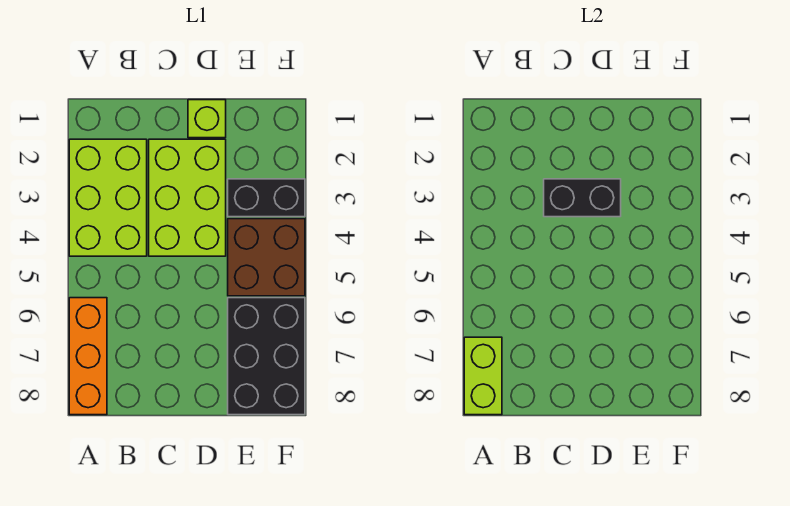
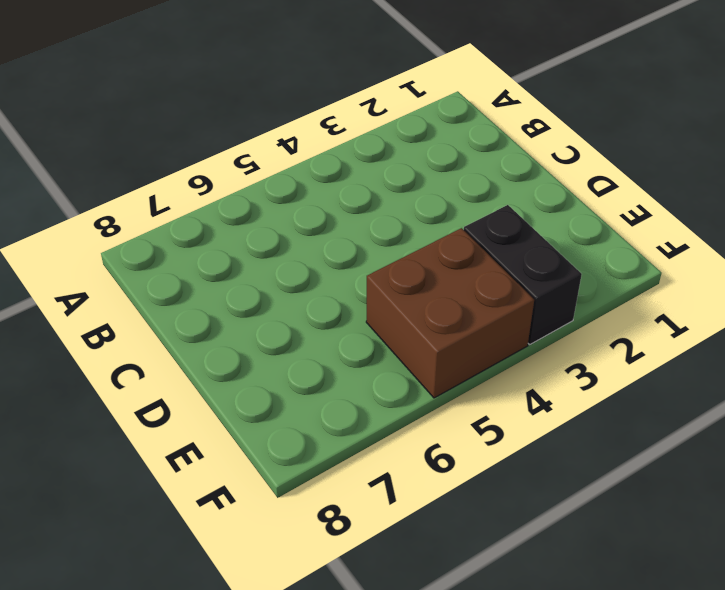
none -> lime 2x3 brick [69,139,147,256]
none -> orange 1x3 brick [69,298,107,415]

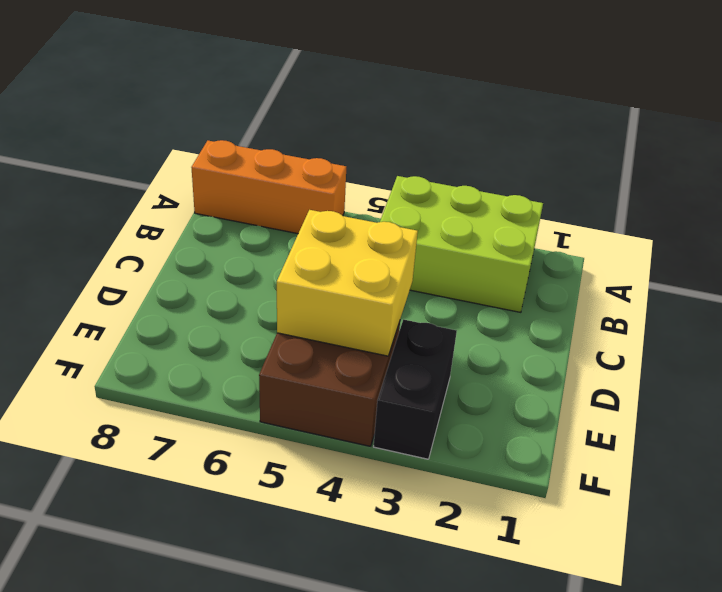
yellow 2x2 brick [277,210,418,356] -> none
none -> lime 2x3 brick [149,139,226,256]
none -> lime 1x1 brick [188,100,226,138]

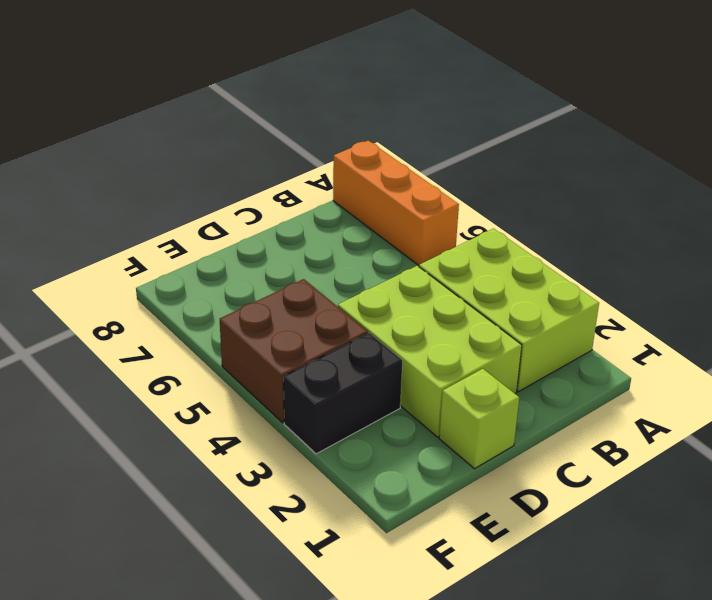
none -> black 2x3 brick [228,298,305,415]
none -> lime 1x2 brick [464,337,502,415]

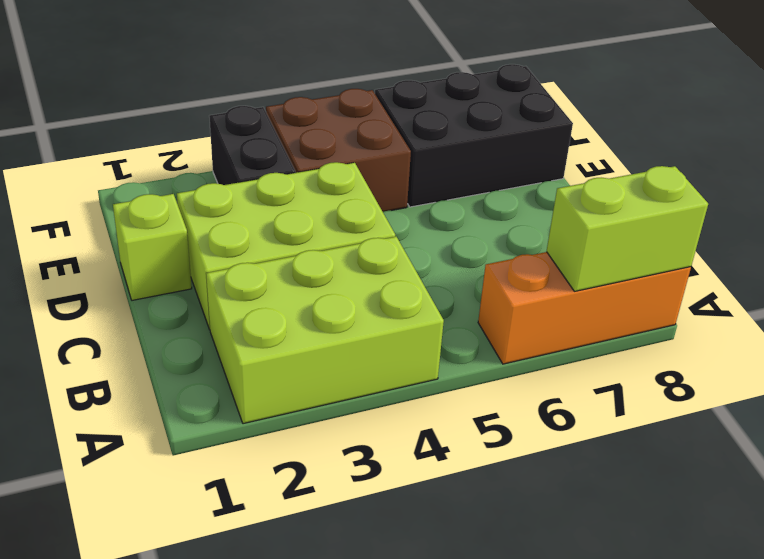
none -> black 1x2 brick [544,179,621,217]

